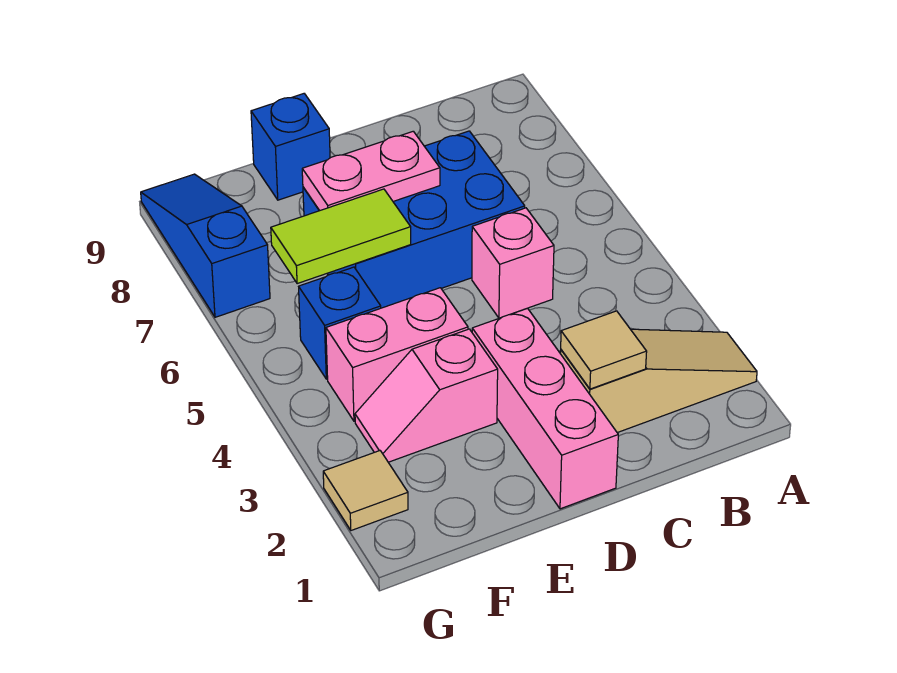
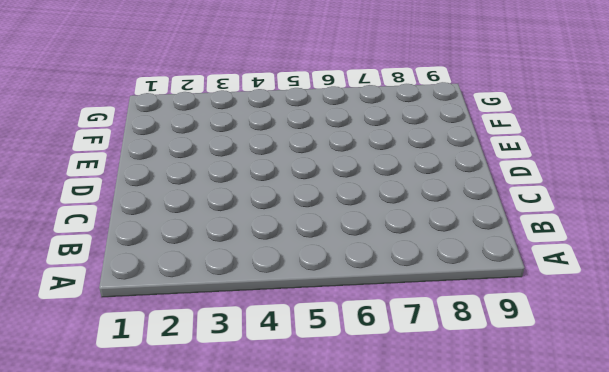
none -> tan 1x3 slope [560,329,757,433]
none -> pink 1x1 brick [472,208,554,318]
none -> blue 2x3 brick [303,131,525,308]

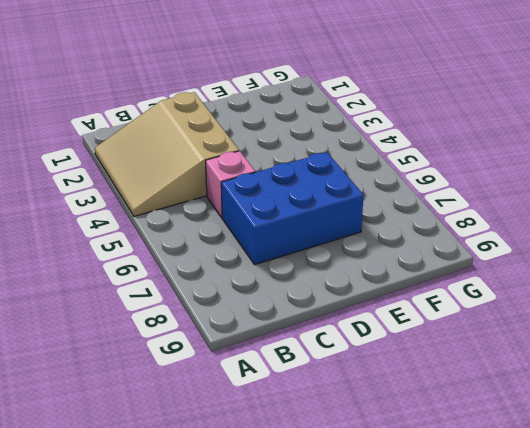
tan 3x3 slope [95,92,239,216] -> tan 1x3 slope [560,329,757,433]
none -> pink 1x3 brick [472,308,618,509]
none -> pink 1x2 slope [355,329,498,462]
none -> pink 1x2 brick [326,288,468,421]

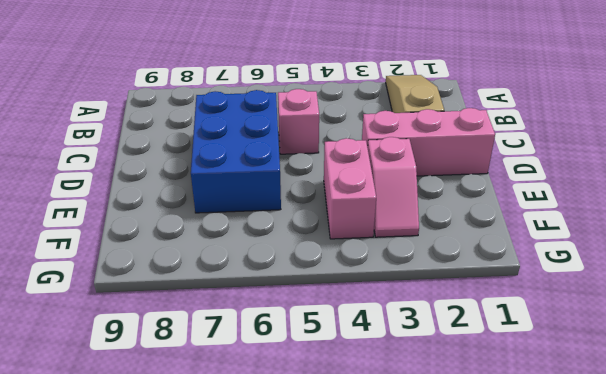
none -> blue 1x1 brick [251,94,330,200]
none -> blue 1x1 brick [299,267,381,379]
none -> tan 1x1 tile [323,451,408,530]

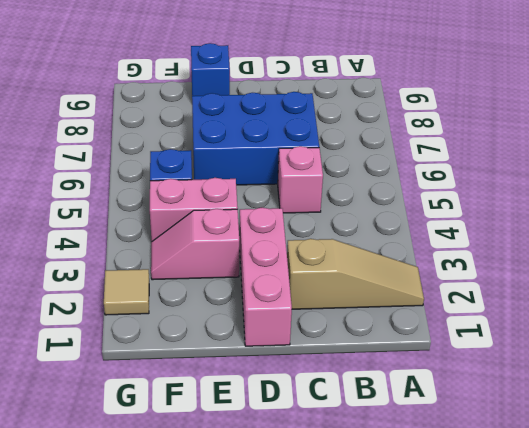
none -> blue 1x3 slope [141,174,270,317]
none -> tan 1x1 tile [561,311,647,389]
none -> pink 1x2 plate [302,131,440,211]

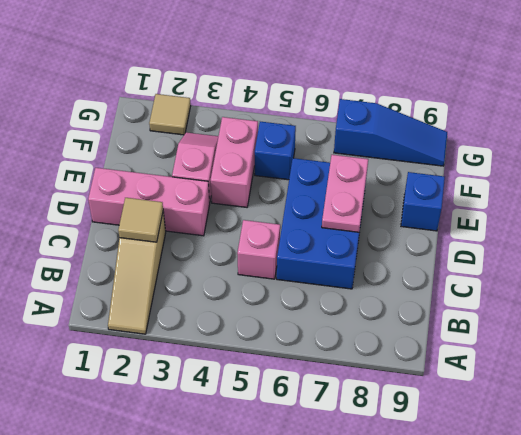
none -> lime 1x2 tile [271,189,411,284]

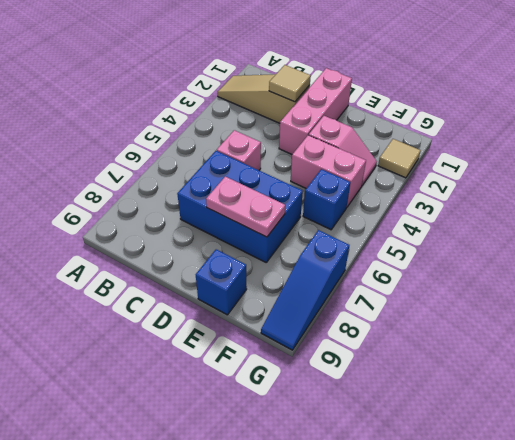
none -> lime 1x2 tile [271,189,411,284]

